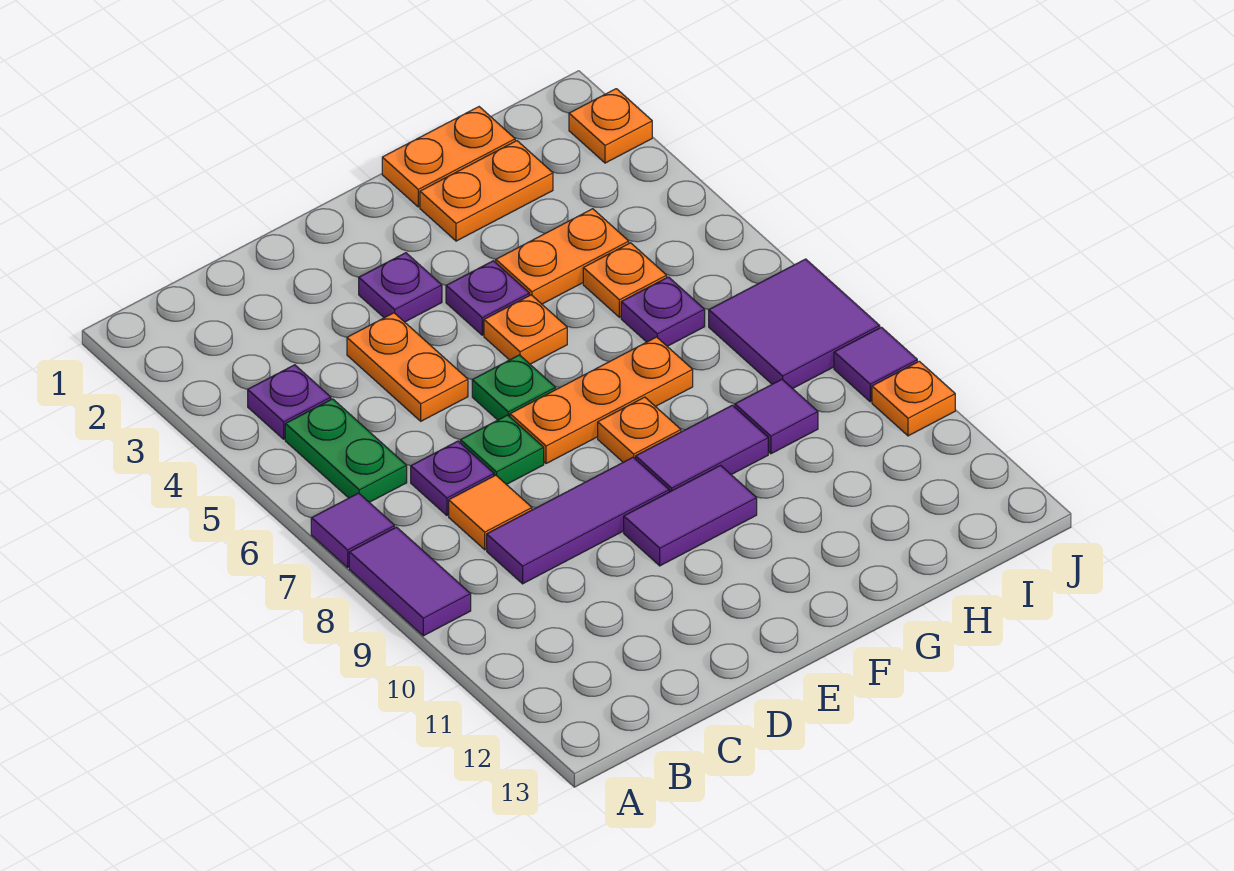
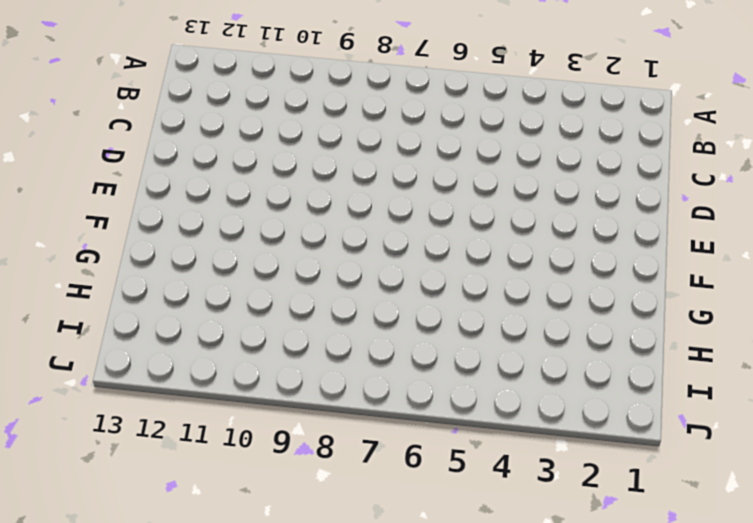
none -> purple 1x1 tile [311,493,395,567]
none -> purple 1x2 tile [349,527,471,636]
none -> purple 1x1 plate [248,365,331,439]

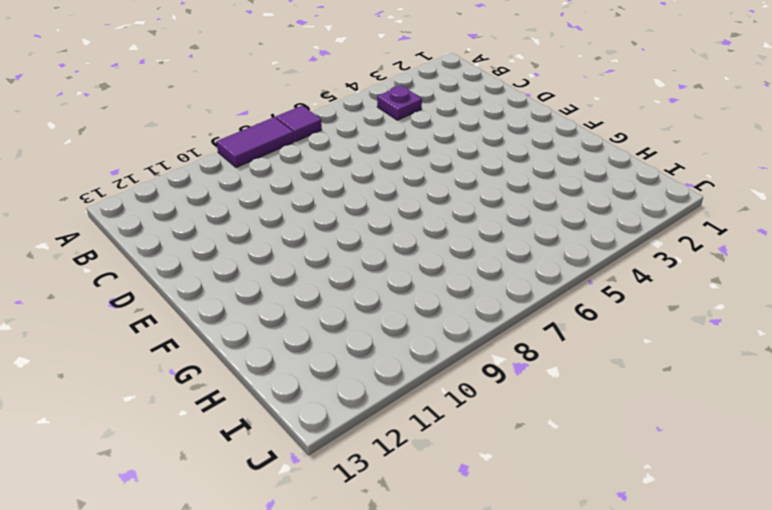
none -> green 1x2 plate [285,399,407,502]
none -> purple 1x1 plate [411,441,494,515]
none -> orange 1x1 tile [449,475,532,550]

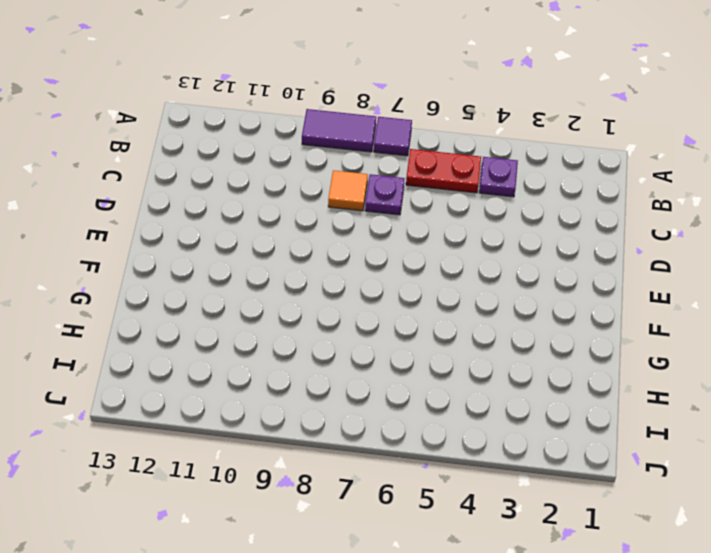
red 1x2 plate [406,149,481,193] -> green 1x2 plate [285,399,407,502]
none -> purple 1x3 tile [487,457,669,584]
none -> orange 1x2 plate [347,313,468,421]
none -> green 1x1 plate [460,415,544,485]

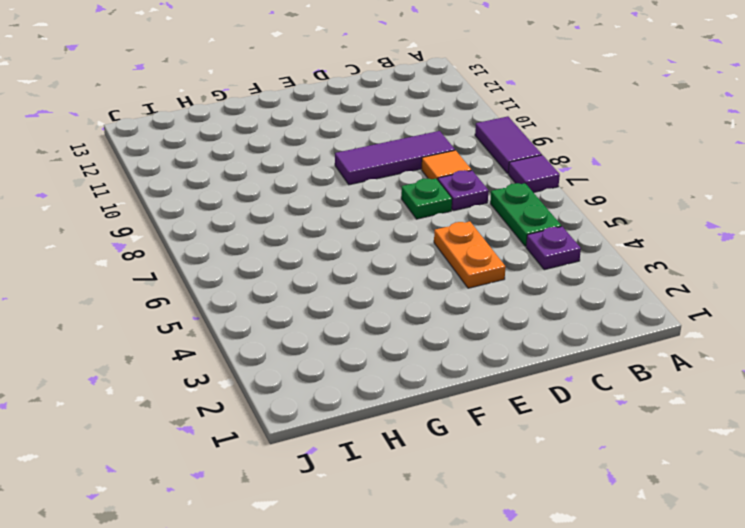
none -> purple 1x1 plate [359,253,442,322]
none -> green 1x1 plate [472,355,556,420]
none -> orange 1x3 plate [510,337,693,464]

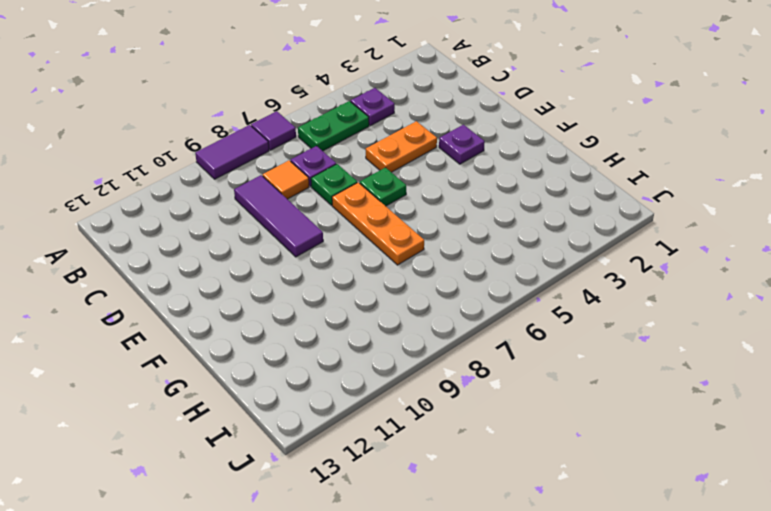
none -> purple 1x2 tile [624,465,757,566]
none -> purple 1x1 plate [446,261,529,335]
none -> orange 1x1 plate [484,295,567,364]

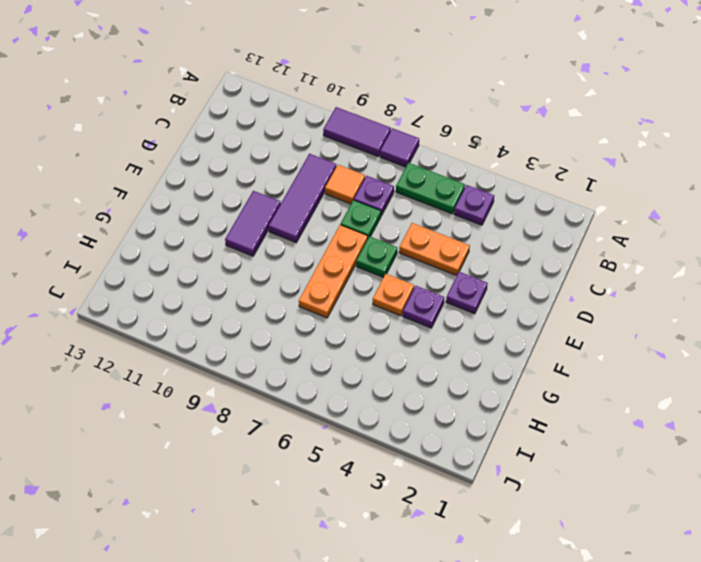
none -> orange 1x1 plate [598,397,681,462]
none -> purple 1x2 tile [636,405,768,492]
none -> orange 1x2 plate [382,107,515,207]

